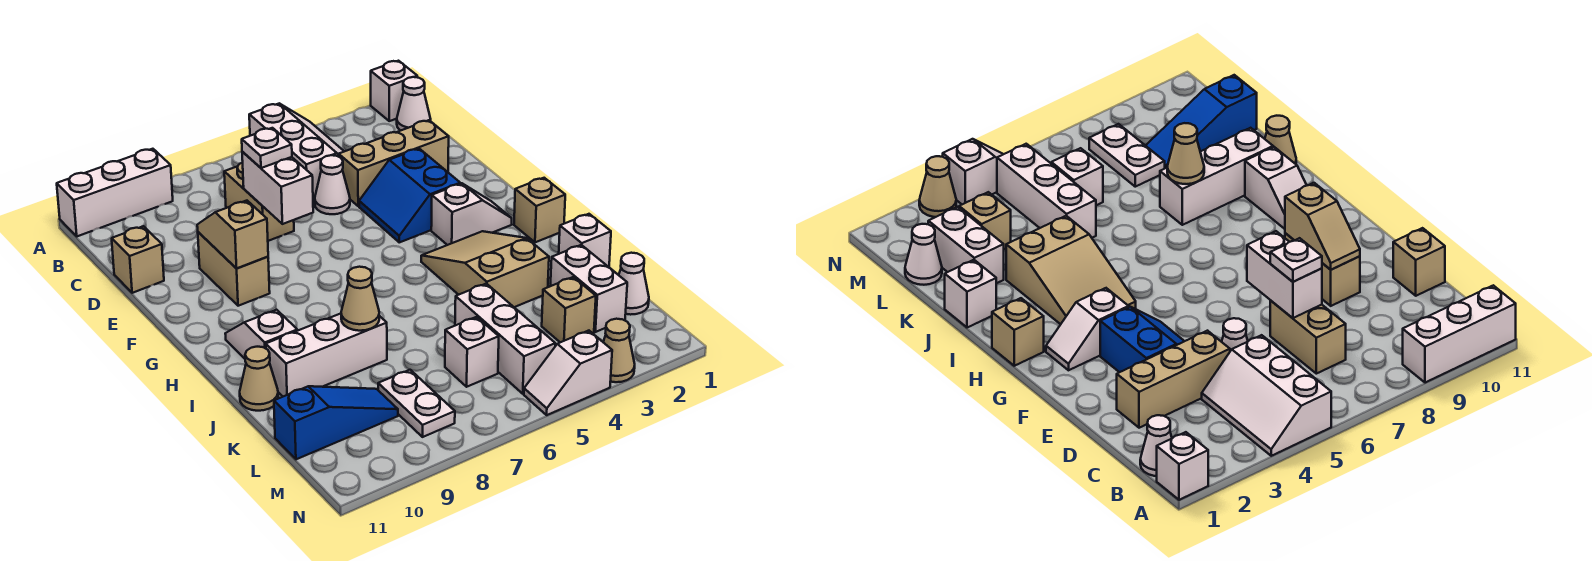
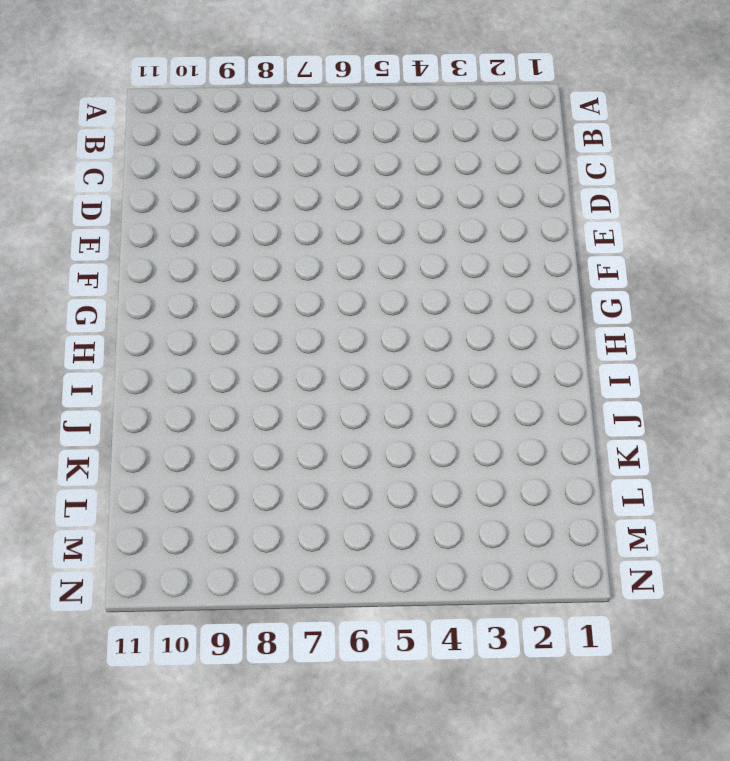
none -> white 1x1 brick [371,61,417,121]
none -> white 2x3 slope [249,103,344,198]
none -> white 1x3 brick [57,149,173,236]
none -> white 1x1 cone [397,77,431,131]

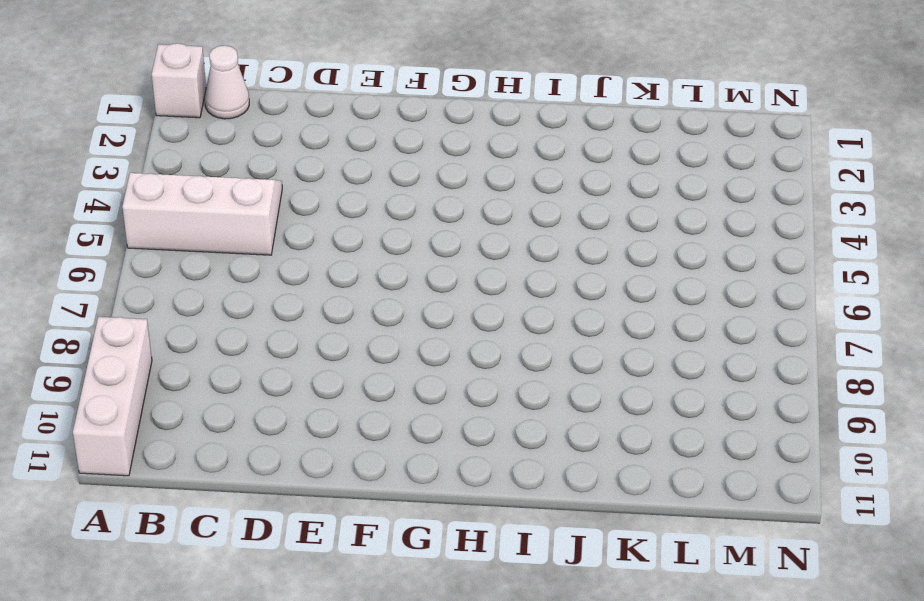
none -> tan 1x2 brick [224,162,294,241]
none -> tan 1x3 brick [339,120,449,206]
none -> white 1x1 cone [315,155,350,214]
none -> tan 1x1 brick [112,226,164,293]

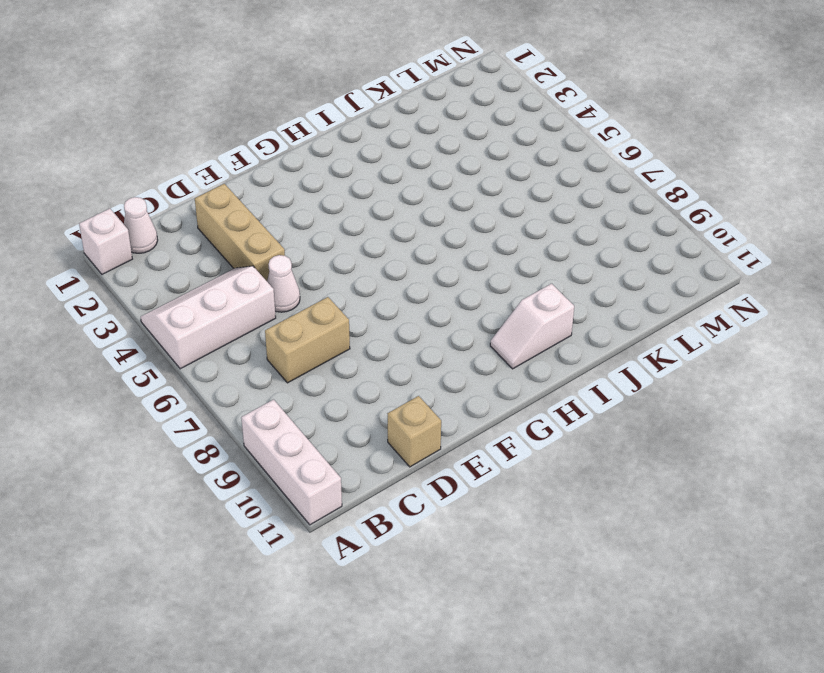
none -> blue 2x2 slope [359,149,460,242]
none -> tan 1x2 brick [198,232,270,306]
none -> white 1x2 slope [431,183,512,245]
none -> tan 1x1 brick [514,178,565,242]

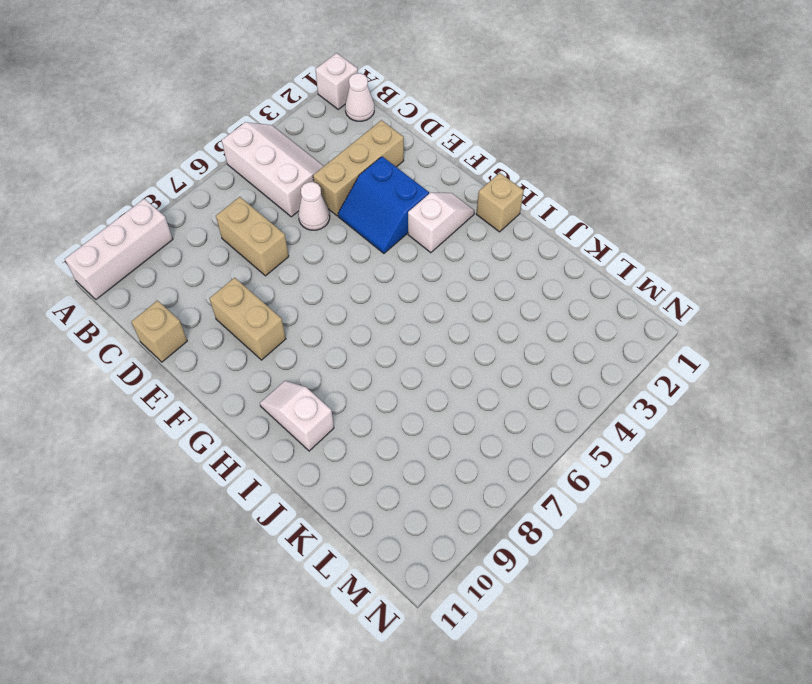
none -> tan 2x3 slope [421,231,549,307]
none -> white 1x1 brick [559,214,611,267]
none -> white 1x3 brick [266,314,387,396]
none -> tan 1x1 cone [240,347,278,411]

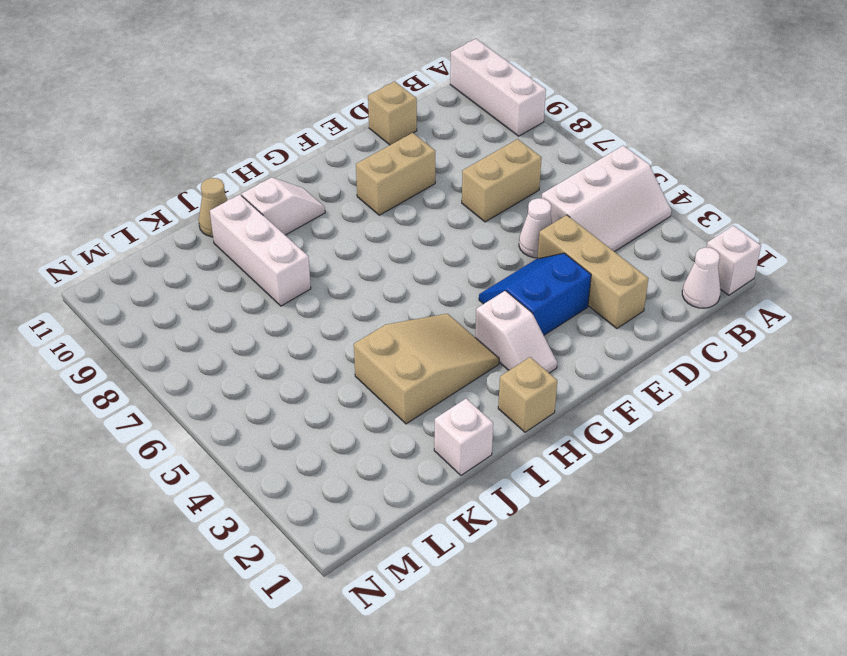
none -> white 1x2 brick [550,245,627,332]
none -> white 1x3 brick [455,284,555,394]
none -> white 1x1 cone [619,253,649,315]
none -> tan 1x1 brick [542,277,596,342]

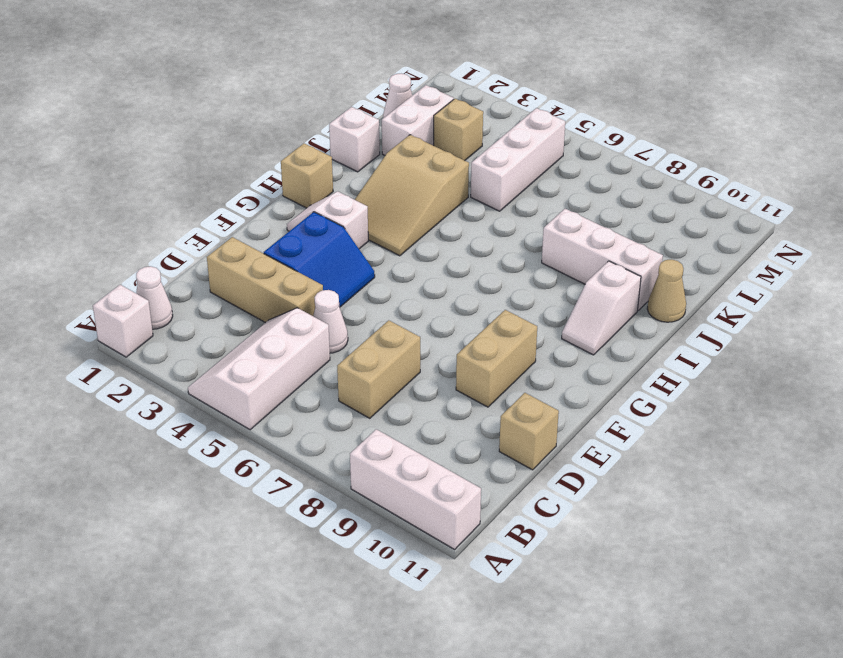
none -> white 1x1 brick [445,317,499,387]
none -> white 1x2 plate [378,370,455,437]
none -> blue 1x3 slope [274,386,398,459]
none -> tan 1x1 cone [603,319,635,382]

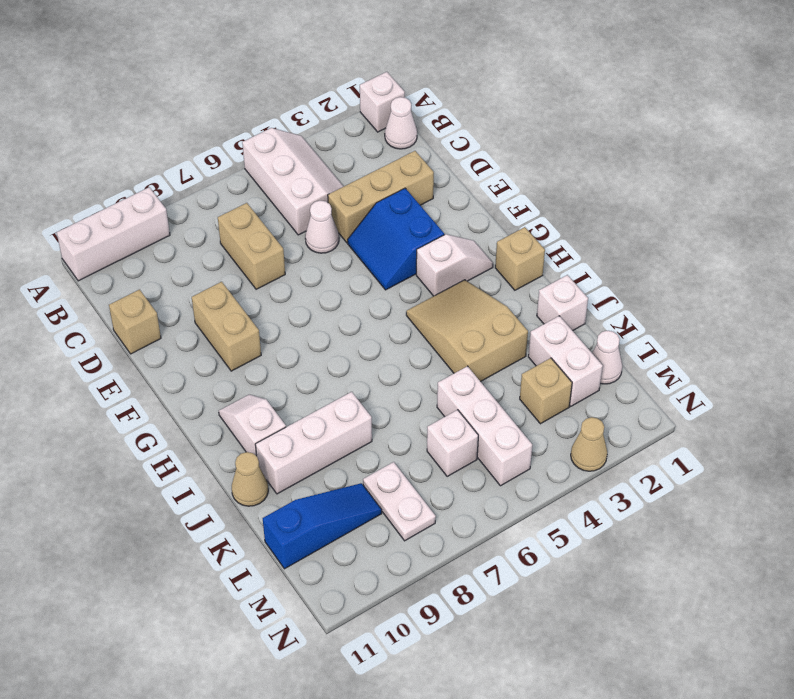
none -> white 1x2 slope [524,331,612,415]
none -> white 1x2 brick [242,152,313,224]
none -> tan 1x2 slope [197,201,268,268]
none -> tan 1x1 cone [341,267,379,331]

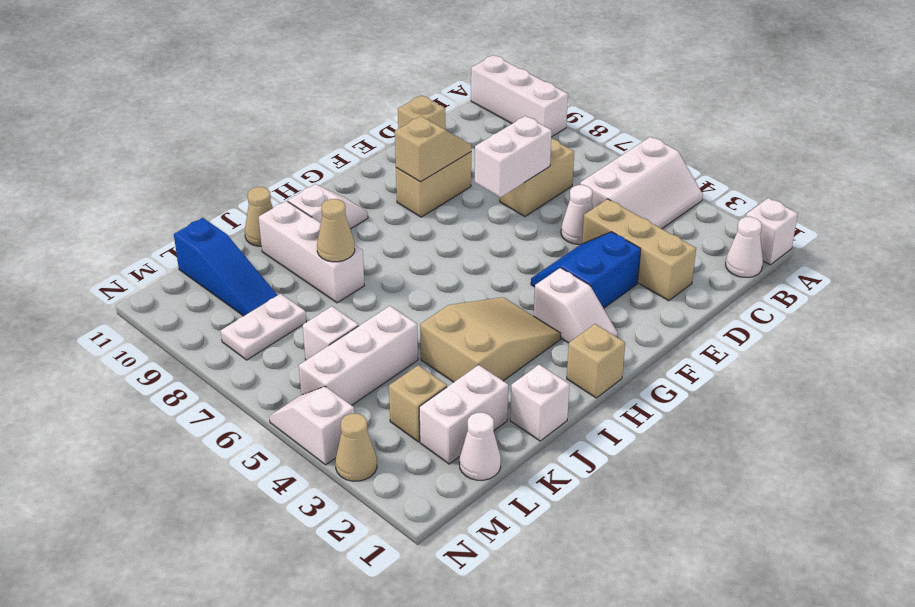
none -> white 1x1 plate [242,128,292,168]

